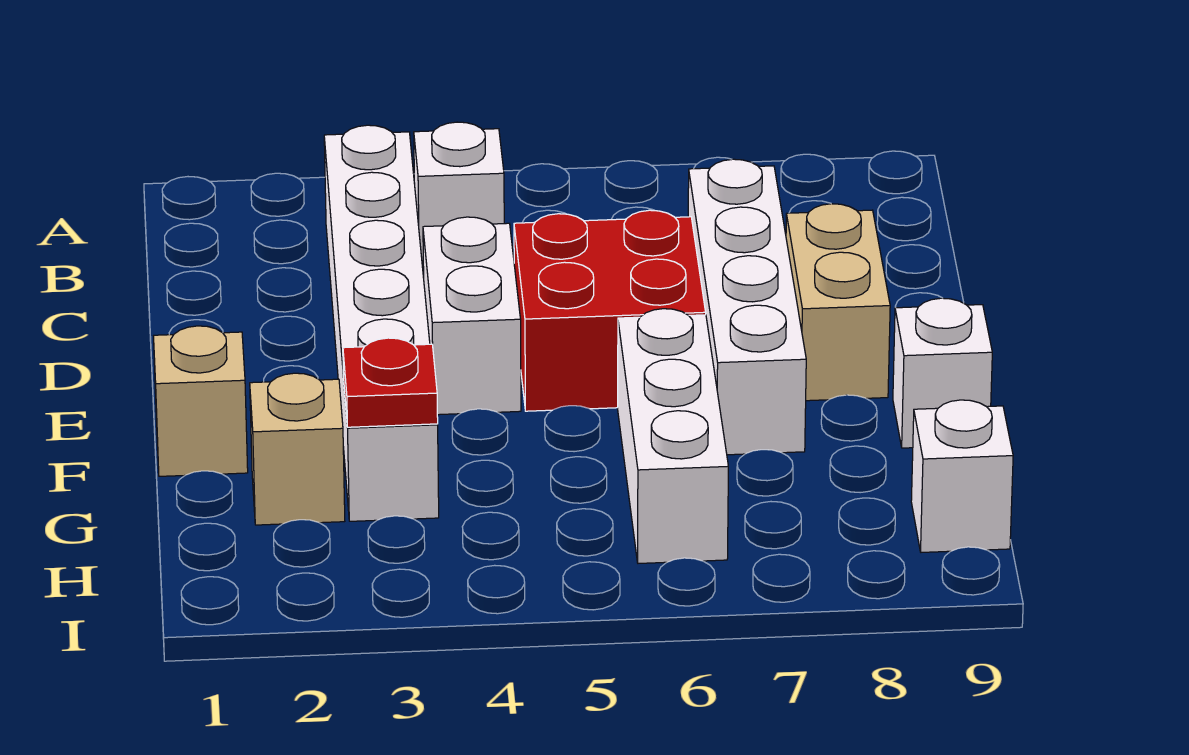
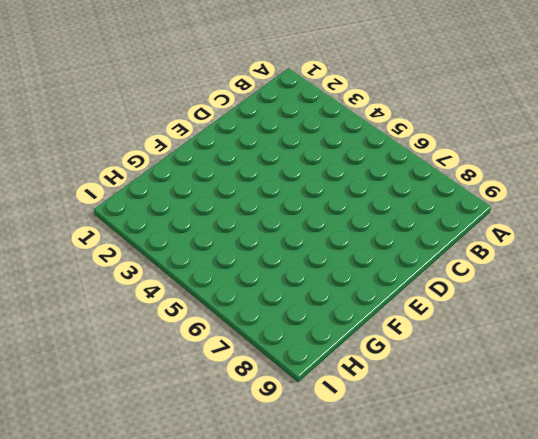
none -> white 1x6 brick [324,125,439,521]
none -> white 1x1 brick [414,122,504,267]
none -> white 1x4 brick [688,159,806,455]

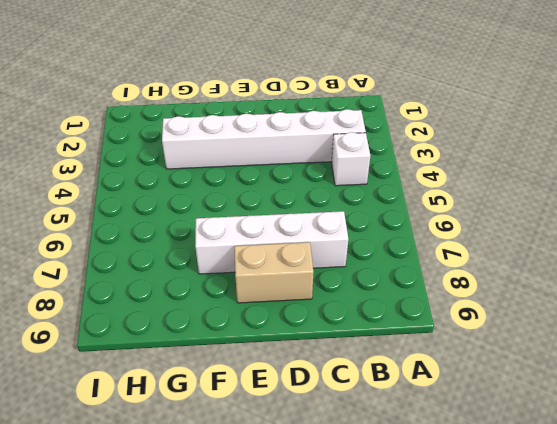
none -> white 1x2 brick [423,217,521,415]
none -> red 2x2 brick [514,210,706,411]
none -> tan 1x1 brick [154,326,248,476]

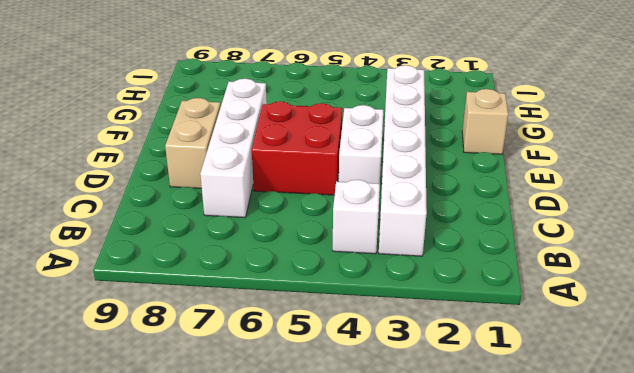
none -> white 1x3 brick [618,309,728,563]
none -> white 1x1 brick [893,298,992,448]
none -> tan 1x1 brick [250,373,345,525]

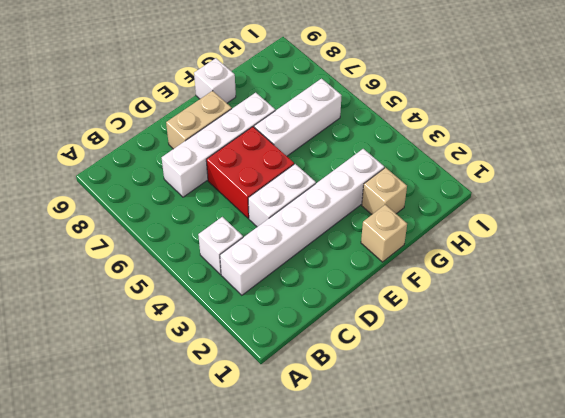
none -> white 1x1 brick [911,400,1013,552]
none -> red 1x1 plate [343,338,438,427]

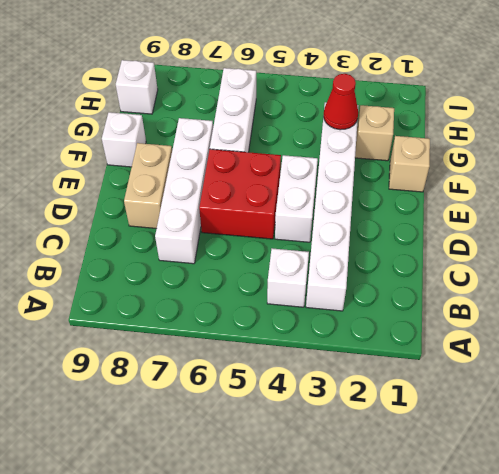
red 1x1 cone [324,74,358,130] -> red 1x1 plate [343,338,438,427]

